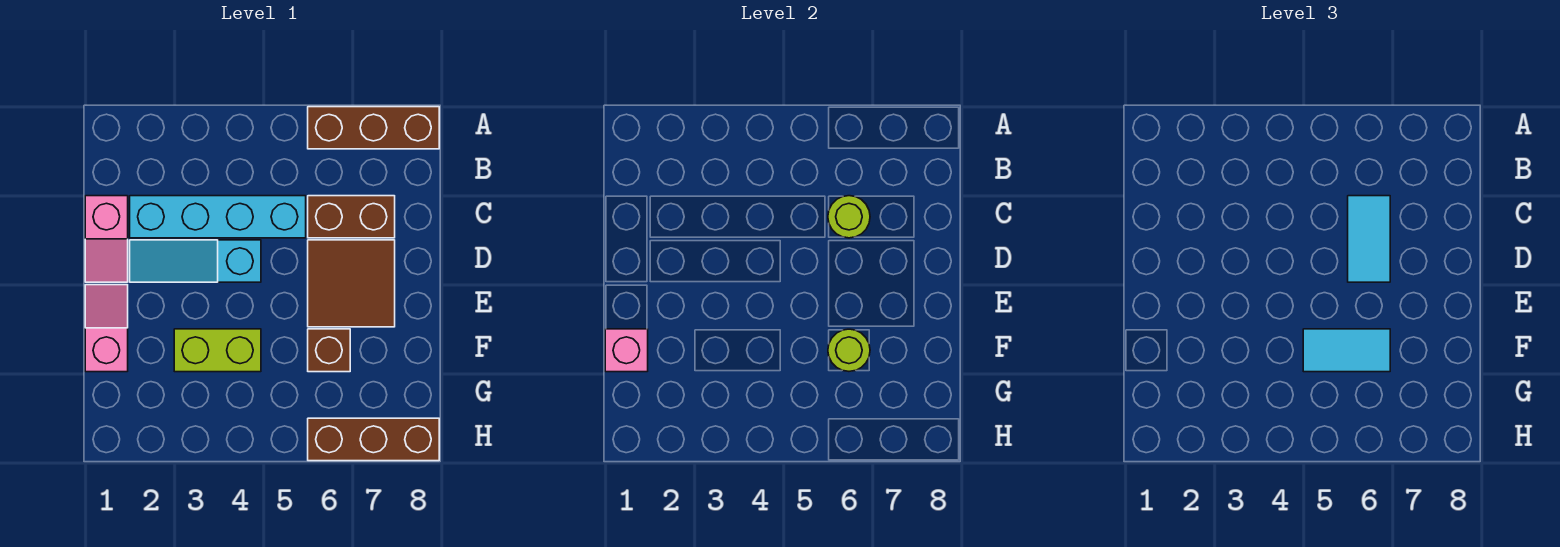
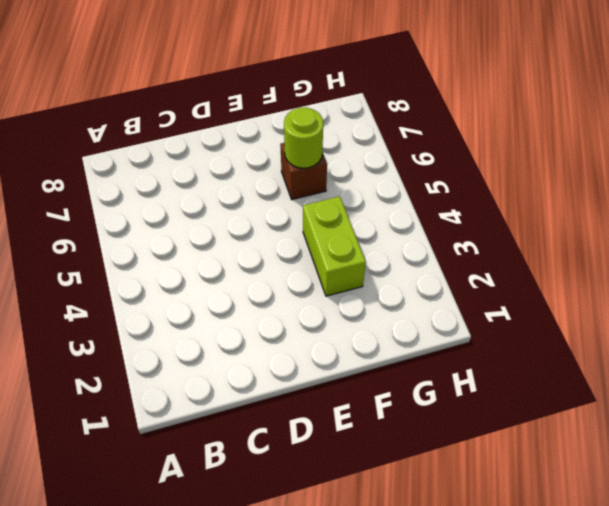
none -> brown 1x3 brick [308,107,439,149]
none -> pink 1x2 slope [85,196,128,282]
none -> cyan 1x4 brick [130,196,306,238]

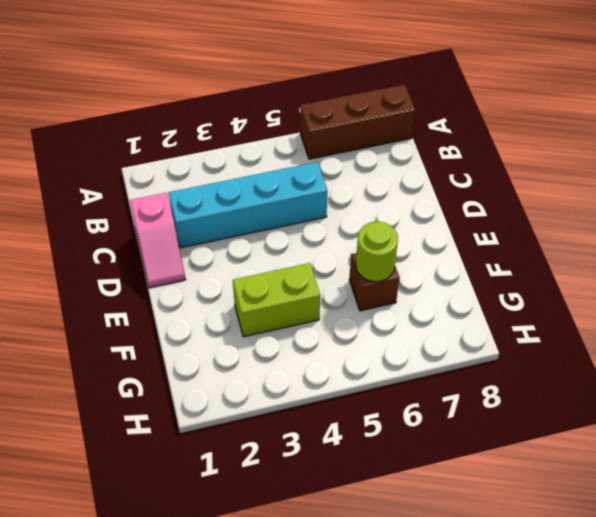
none -> brown 1x2 brick [308,196,395,238]
none -> cyan 1x3 slope [130,240,261,282]
none -> brown 2x2 tile [308,240,395,327]

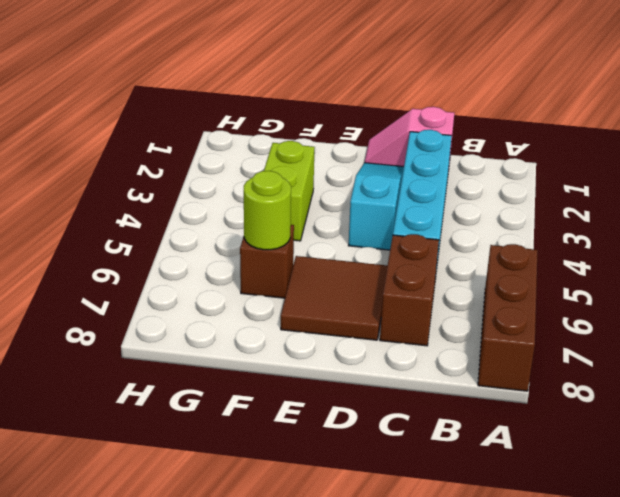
none -> pink 1x2 slope [85,285,128,372]
none -> brown 1x3 brick [308,418,439,461]
none -> lime 1x1 round brick [828,196,870,238]

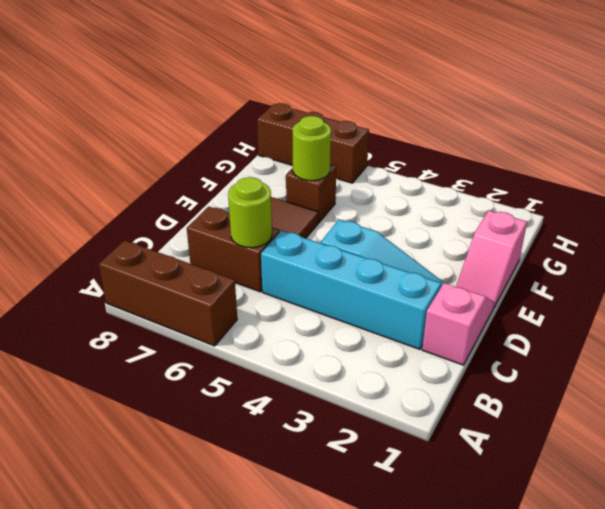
none -> lime 1x2 brick [174,329,261,372]
none -> pink 1x1 brick [605,329,648,372]
none -> cyan 1x2 tile [1348,196,1390,282]

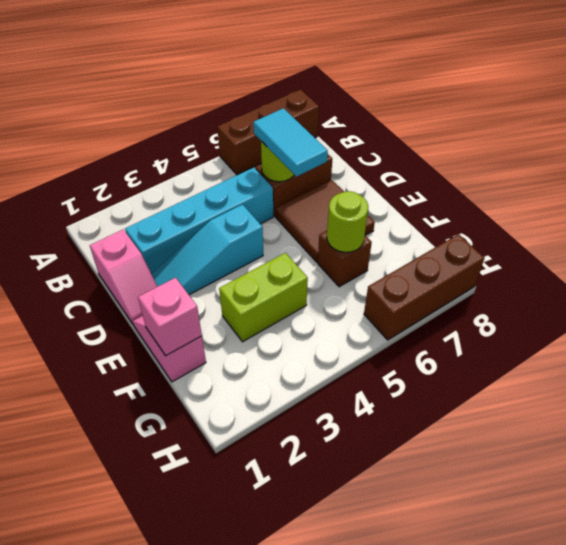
none -> cyan 1x2 tile [1303,329,1390,372]

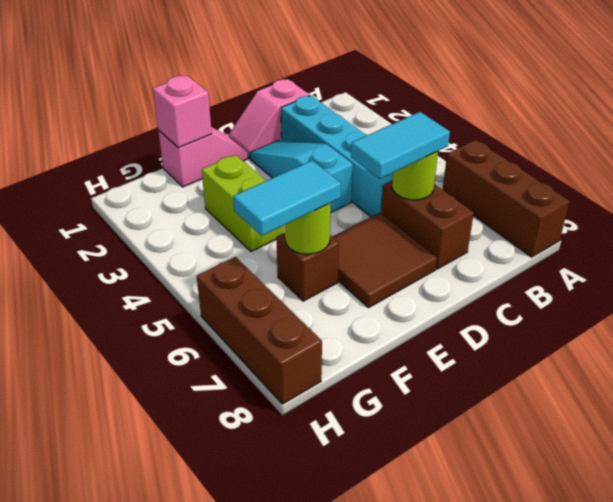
cyan 1x2 tile [233,161,341,236] -> cyan 1x2 tile turned to [1303,329,1390,372]

